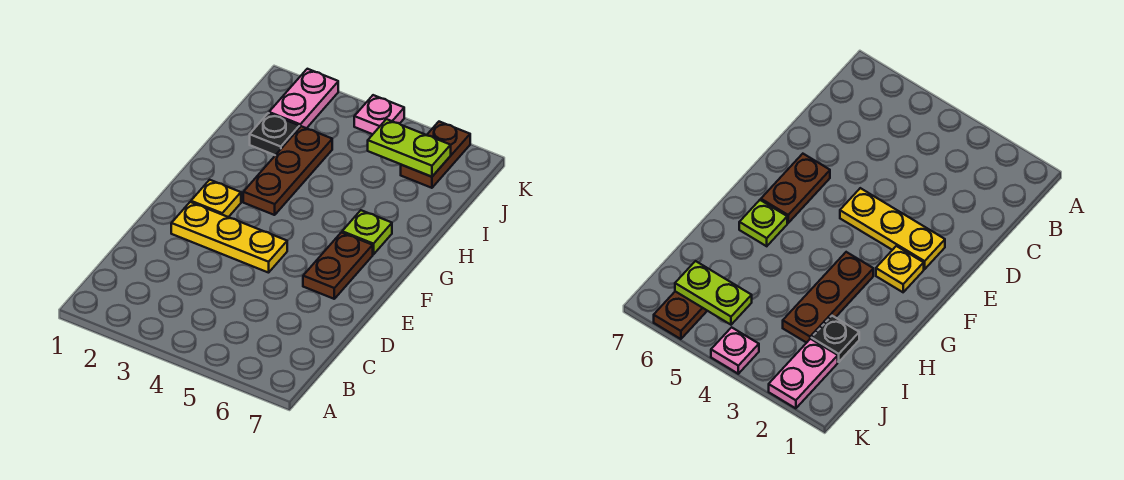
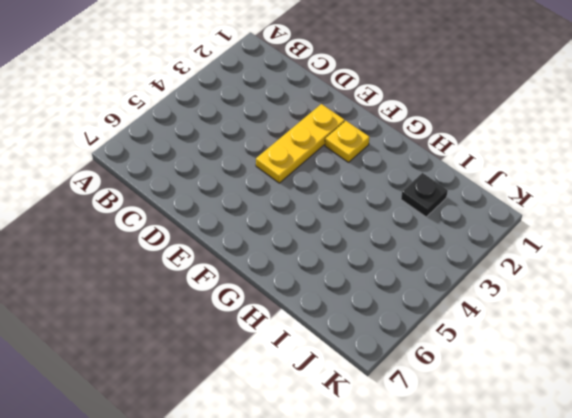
none -> brown 1x2 plate [303,232,373,299]
none -> brown 1x3 plate [243,126,332,215]

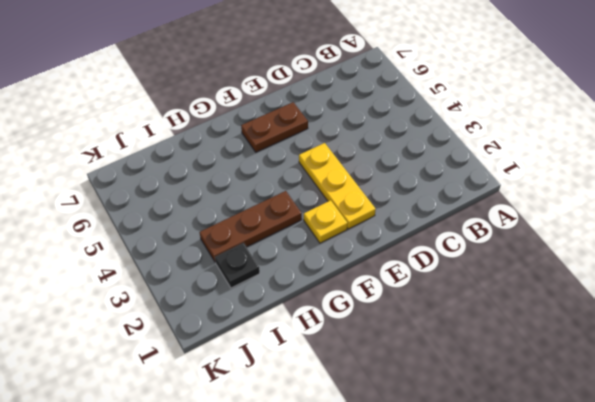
none -> lime 1x1 plate [342,210,392,255]
none -> pink 1x2 plate [269,69,338,128]

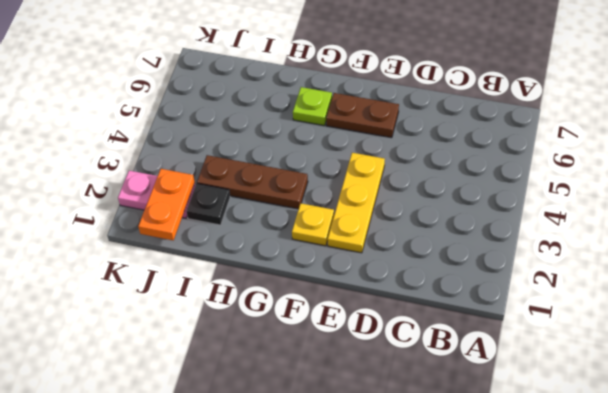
orange 1x2 plate [138,169,195,240] -> none
none -> brown 1x2 plate [401,122,470,188]
none -> pink 1x1 plate [354,95,404,134]

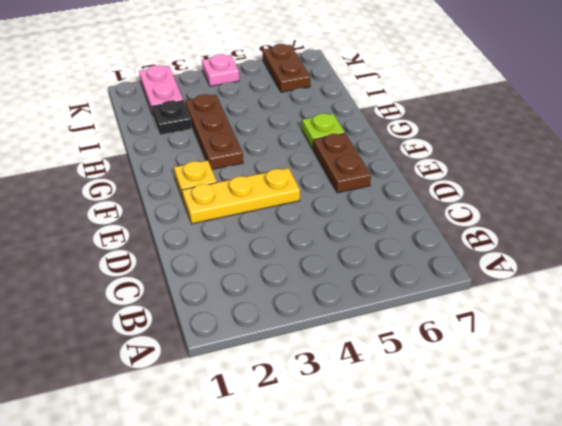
none -> lime 1x2 plate [368,119,451,177]

